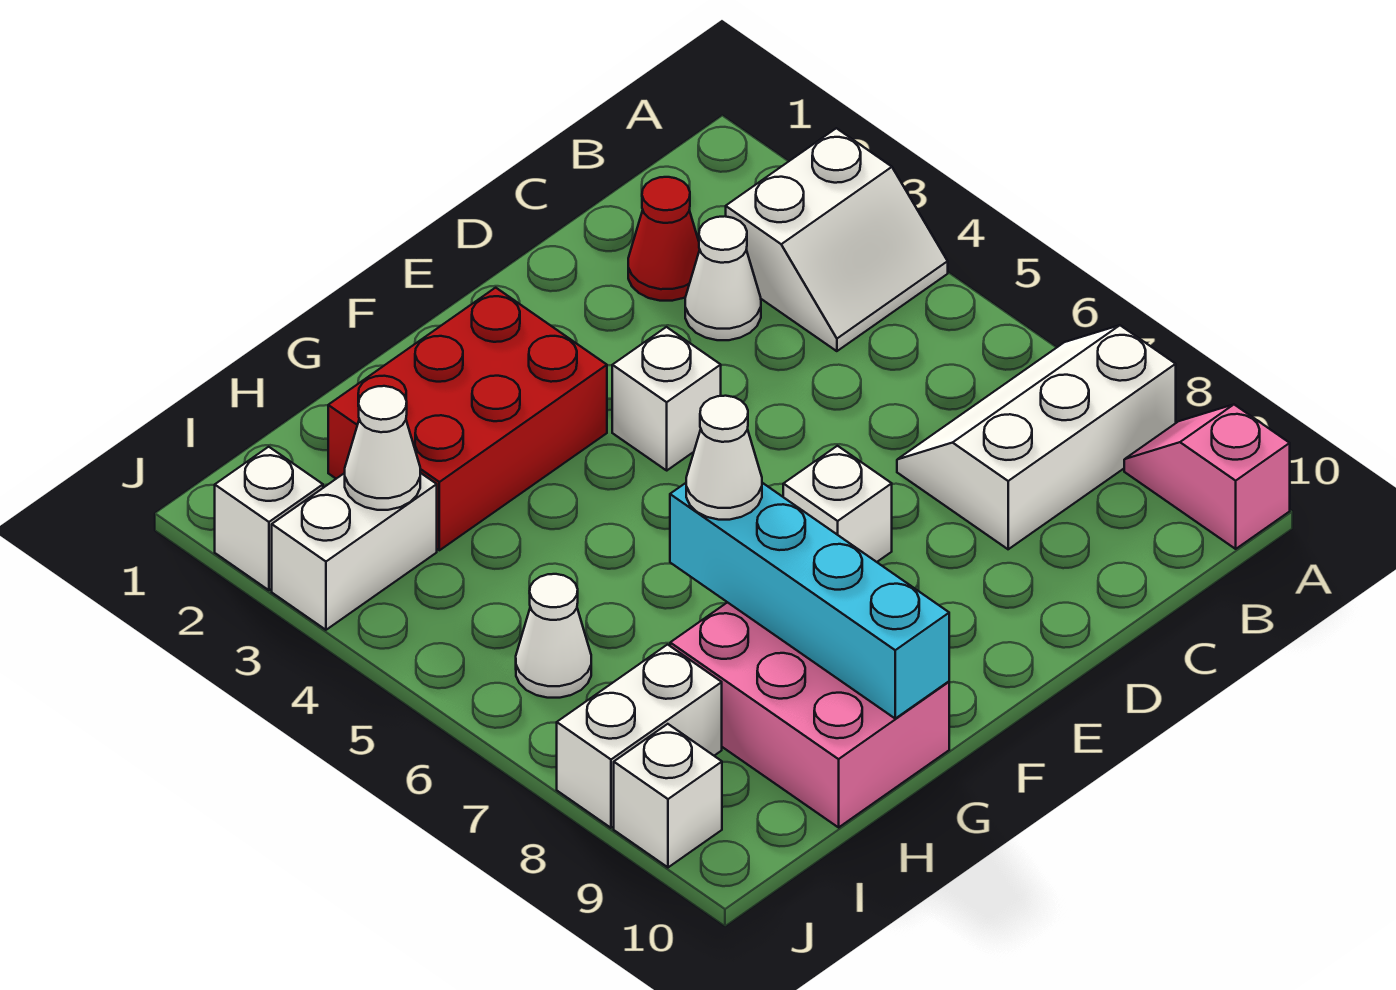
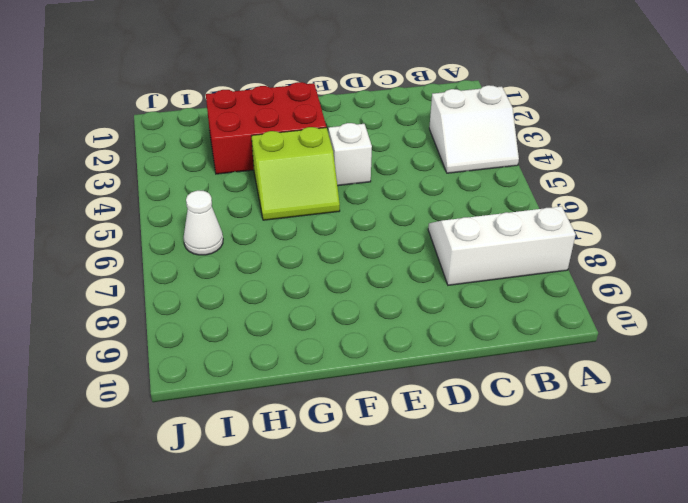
lime 2x2 slope [252,127,340,220] -> none
none -> pink 1x2 slope [1124,405,1290,549]
none -> red 1x1 cone [628,177,700,301]
none -> white 1x1 cone [685,216,761,340]

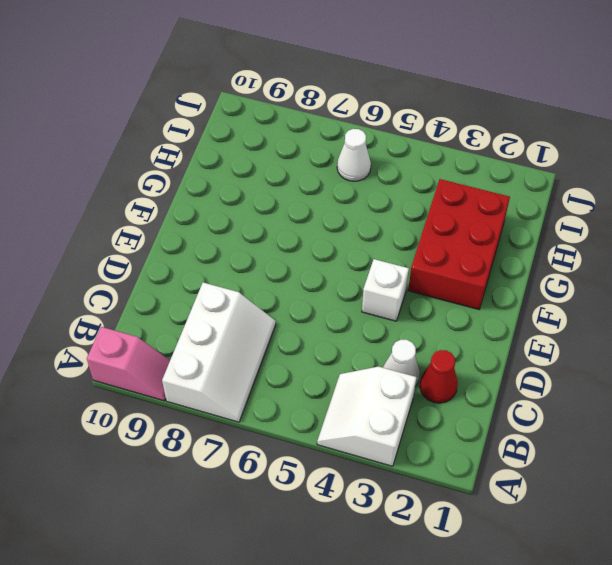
none -> white 1x1 brick [783,446,892,562]
none -> pink 2x3 brick [670,602,949,827]
none -> white 1x2 brick [272,473,437,630]

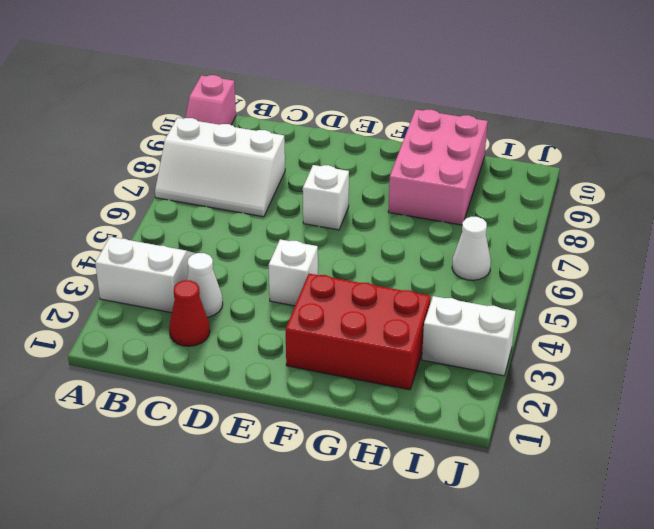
none -> white 1x2 brick [557,645,722,828]
none -> white 1x1 brick [215,447,323,590]
none -> white 1x1 brick [614,724,722,867]

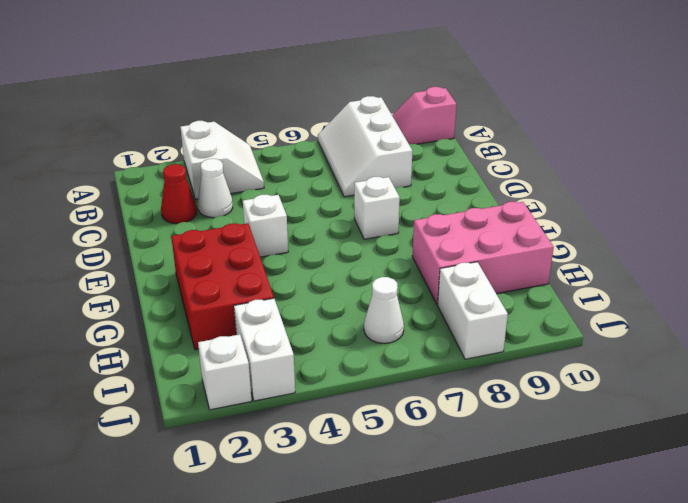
none -> white 1x1 brick [614,724,722,867]
none -> cyan 1x4 brick [670,483,949,718]
none -> white 1x1 cone [345,386,420,510]

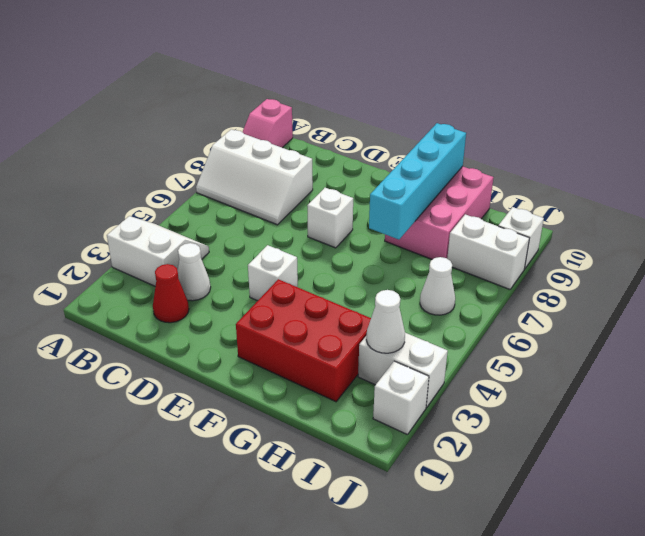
none -> white 1x1 cone [686,396,762,520]

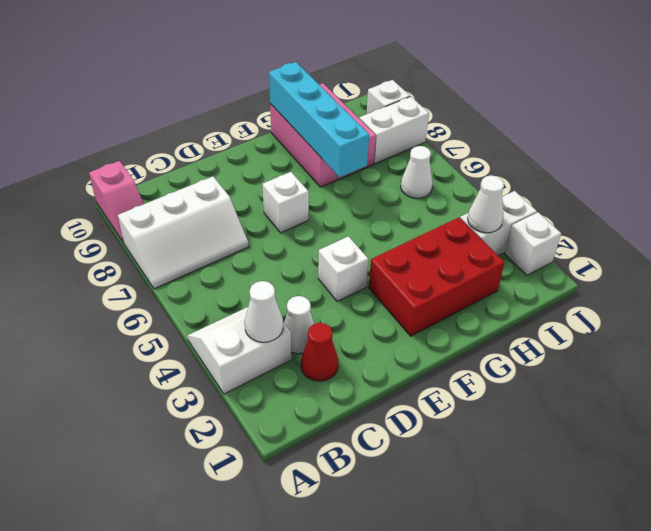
white 1x1 cone [245,281,283,342] -> white 1x1 cone moved to [686,396,762,520]

